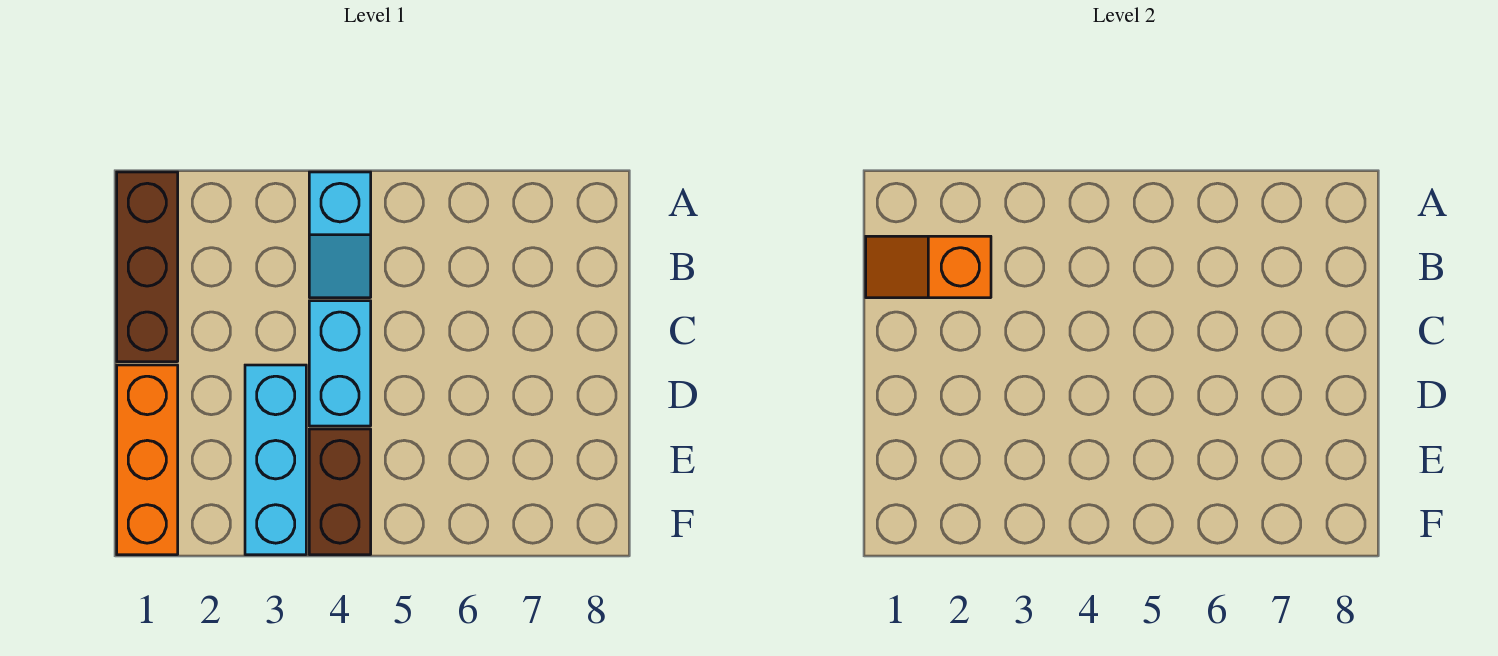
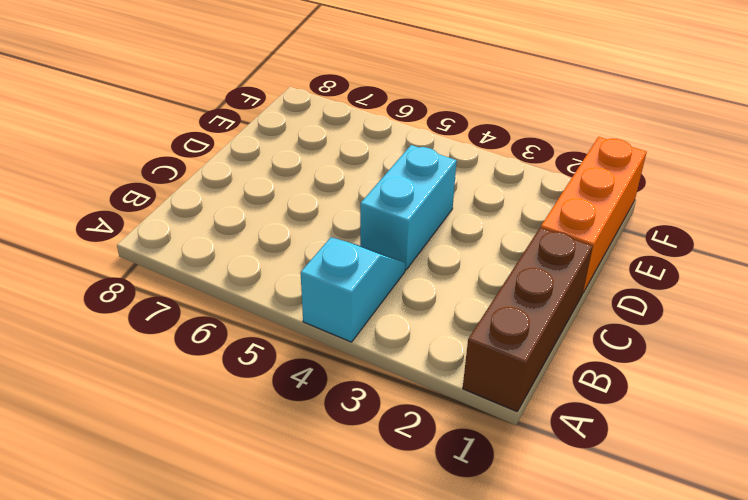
none -> cyan 1x3 brick [245,365,306,555]
none -> brown 1x2 brick [309,429,371,555]

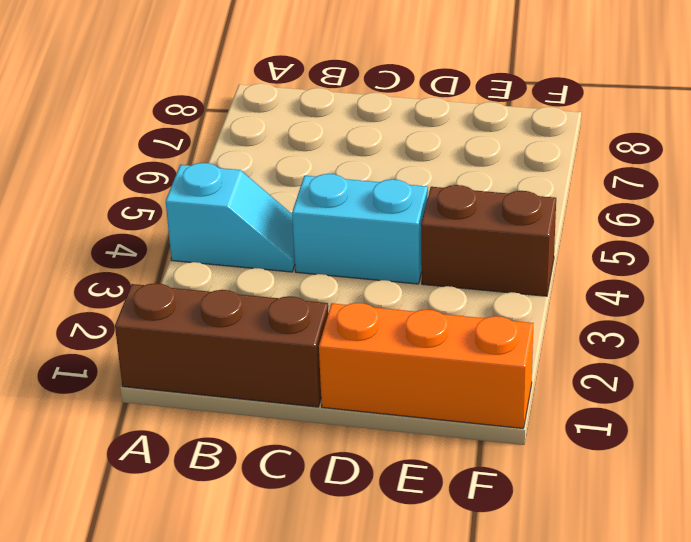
none -> cyan 1x3 brick [245,365,306,555]
none -> orange 1x2 slope [866,236,991,298]

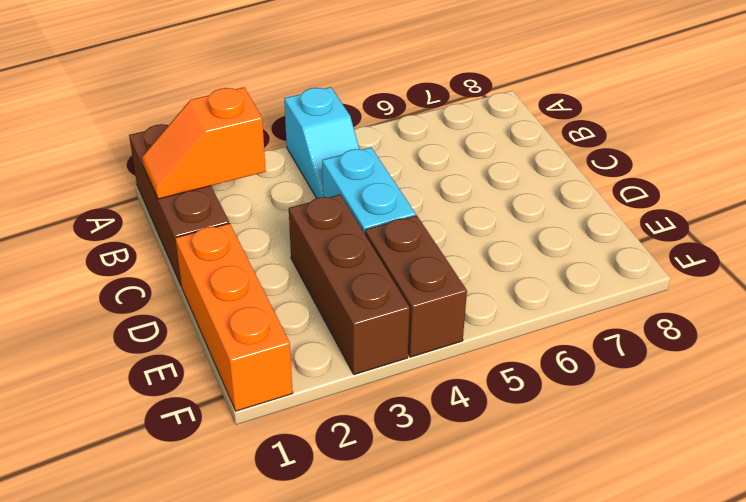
brown 1x3 brick [289,194,410,375] -> cyan 1x3 brick [245,365,306,555]

